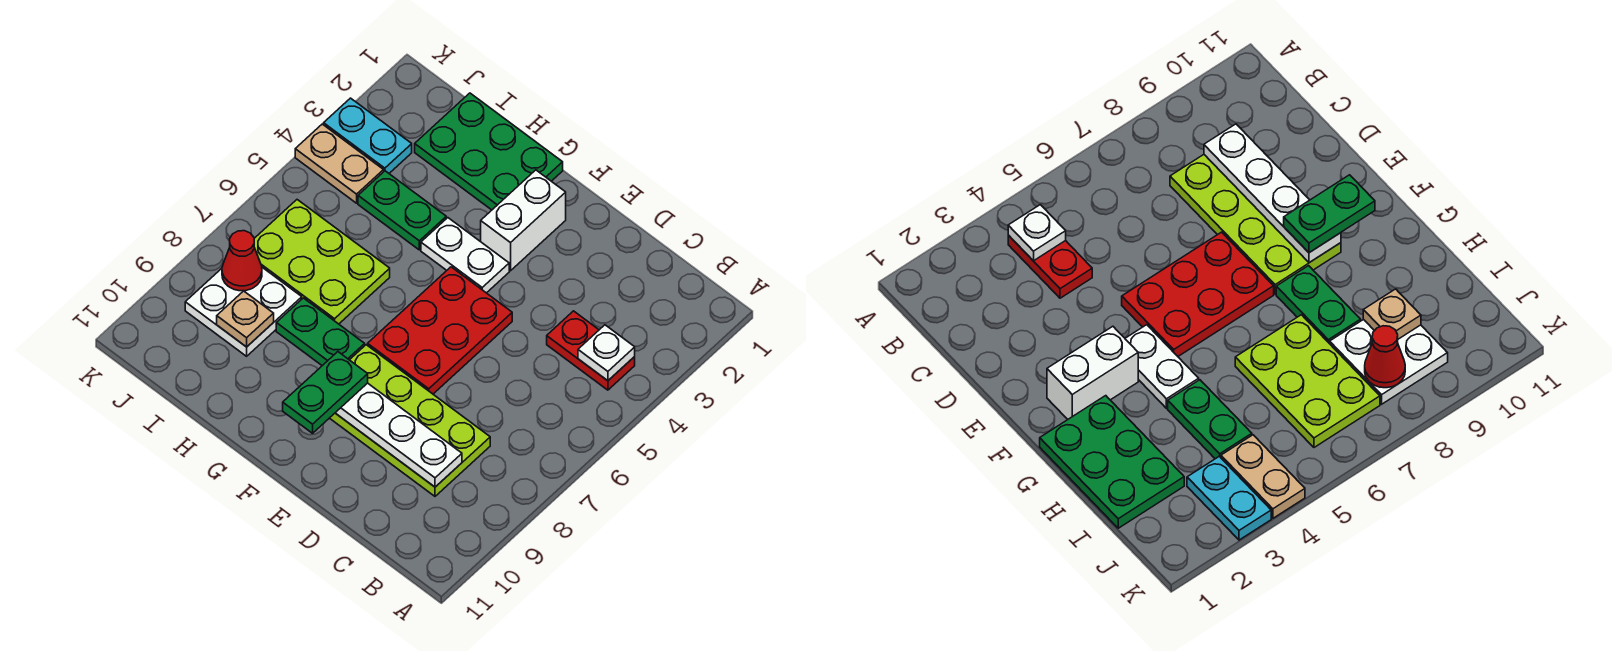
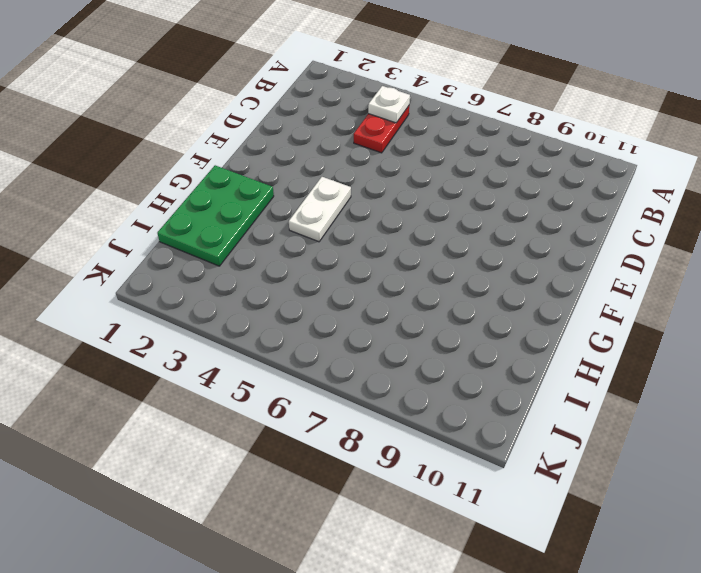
none -> lime 2x4 plate [330,345,490,496]
none -> red 2x3 plate [368,267,512,394]
none -> white 1x2 brick [481,170,566,271]

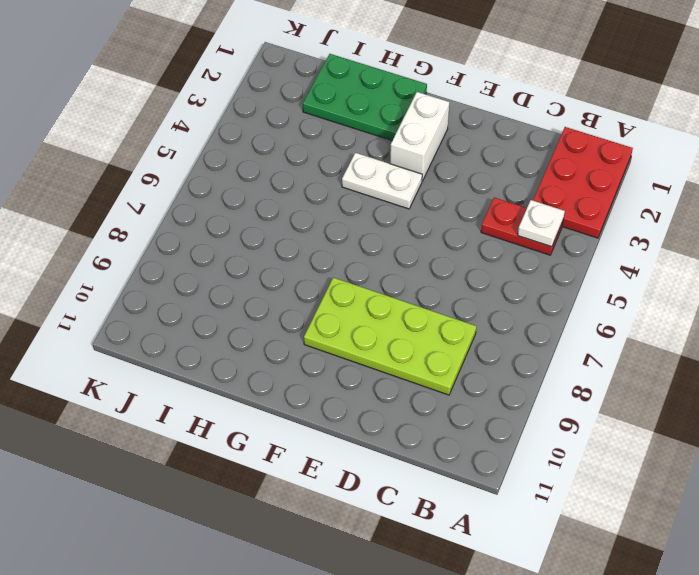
red 2x3 plate [533,127,633,238] -> red 2x3 plate moved to [368,267,512,394]
none -> green 1x2 plate [276,298,365,366]
none -> green 1x2 plate [358,171,446,250]
none -> lime 2x3 plate [254,200,390,324]

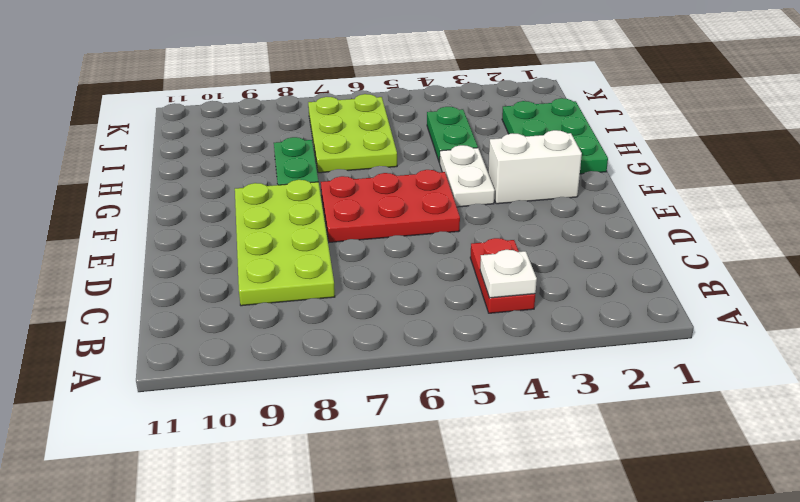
none -> white 2x2 plate [185,267,302,356]
none -> cyan 1x2 plate [324,98,412,173]
none -> tan 1x2 plate [295,124,384,203]

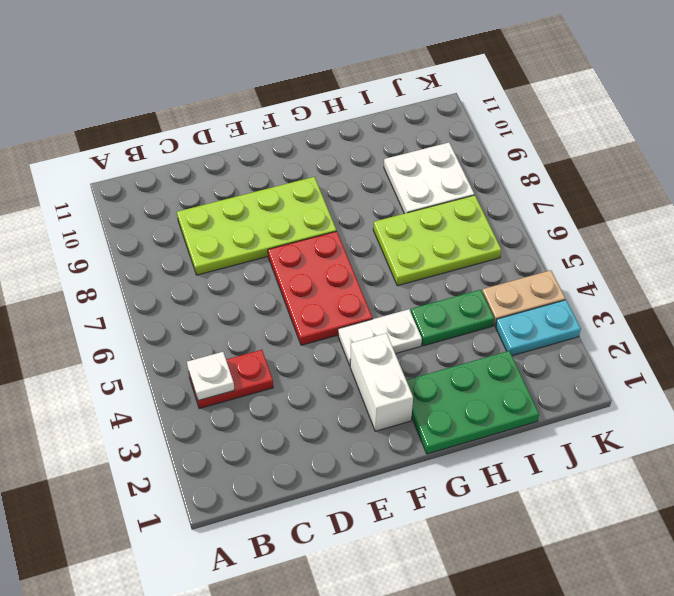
none -> green 1x2 plate [276,298,365,366]
none -> white 1x4 plate [336,383,462,487]
none -> tan 1x1 plate [217,291,274,347]

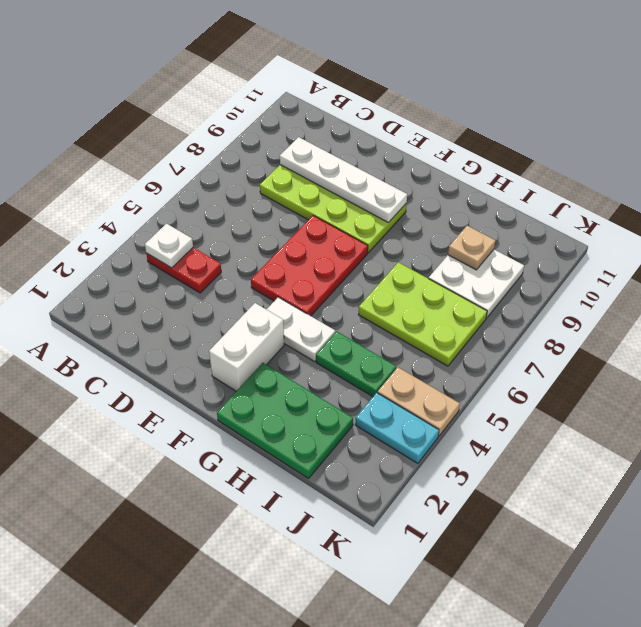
none -> green 1x2 plate [276,298,365,366]
none -> red 1x1 cone [222,231,262,291]
none -> green 1x2 plate [283,352,368,433]

